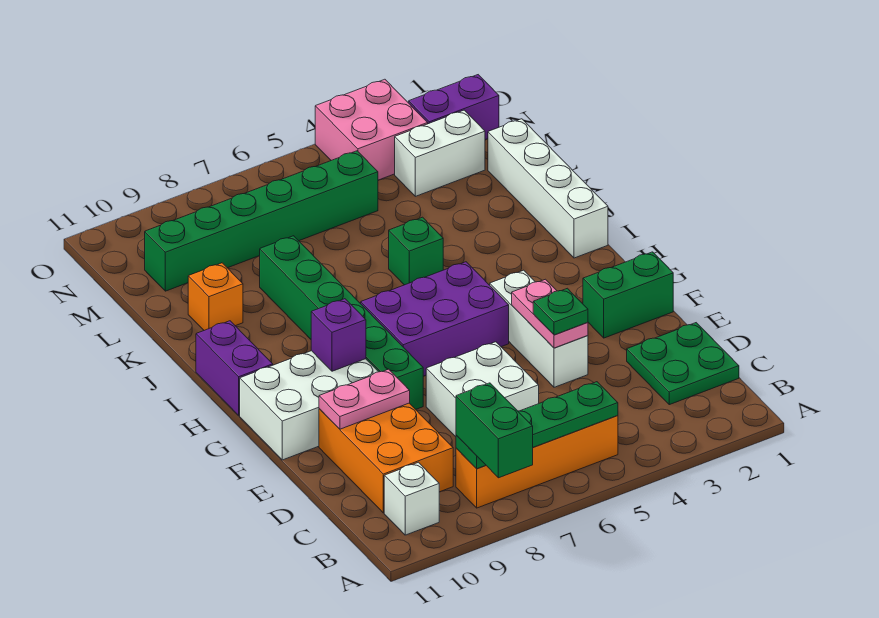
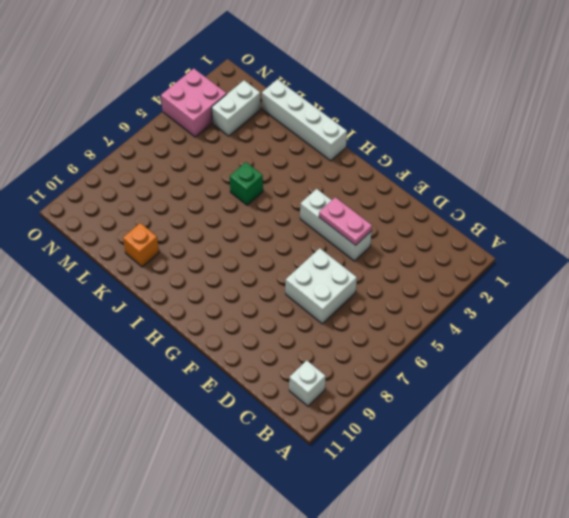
none -> orange 1x4 brick [456,416,618,508]
none -> green 2x2 plate [627,323,739,405]
none -> orange 2x3 brick [319,403,453,513]

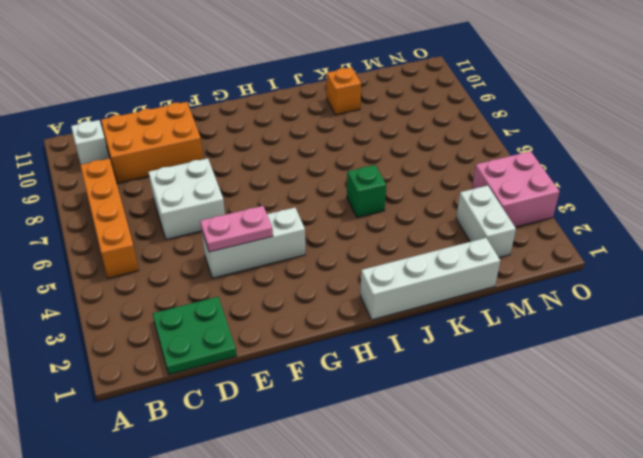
none -> green 1x2 brick [583,252,673,338]
none -> green 1x6 brick [260,236,423,409]
none -> white 2x3 brick [240,351,378,460]

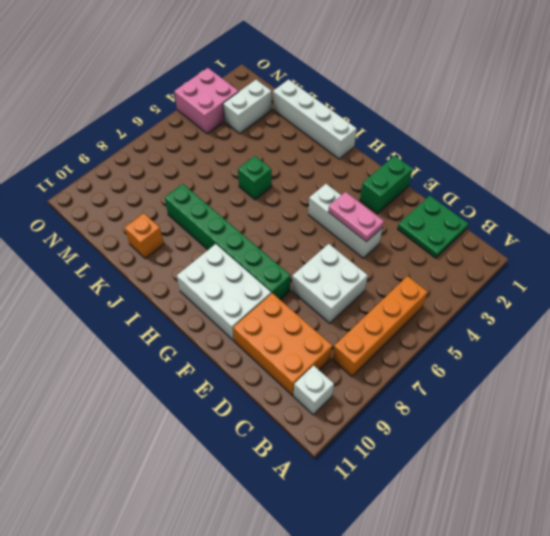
white 2x3 brick [177,244,271,341] -> white 2x3 brick turned to [240,351,378,460]
none -> purple 2x3 brick [361,262,509,376]
none -> purple 1x2 brick [196,321,273,416]
none -> green 1x6 brick [145,151,378,291]

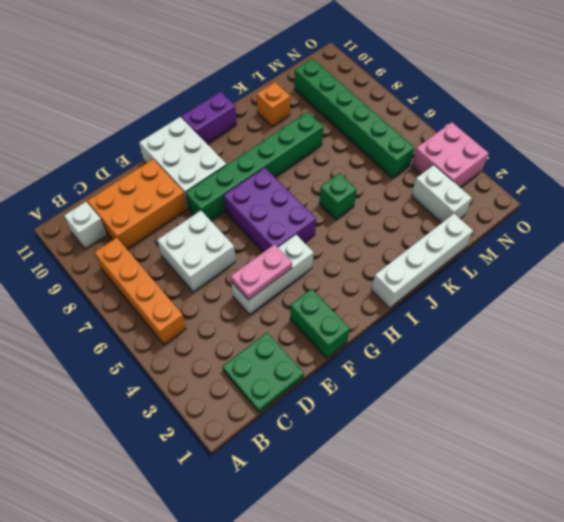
none -> purple 1x2 brick [409,75,499,140]
none -> green 1x4 plate [456,382,618,469]
none -> pink 1x2 plate [319,369,410,429]

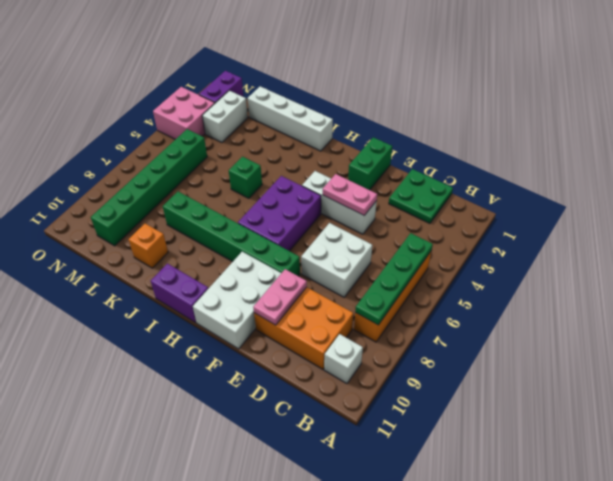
none -> purple 1x1 brick [311,299,366,371]
none -> green 1x2 brick [456,383,533,478]
none -> green 1x1 plate [533,288,588,335]

